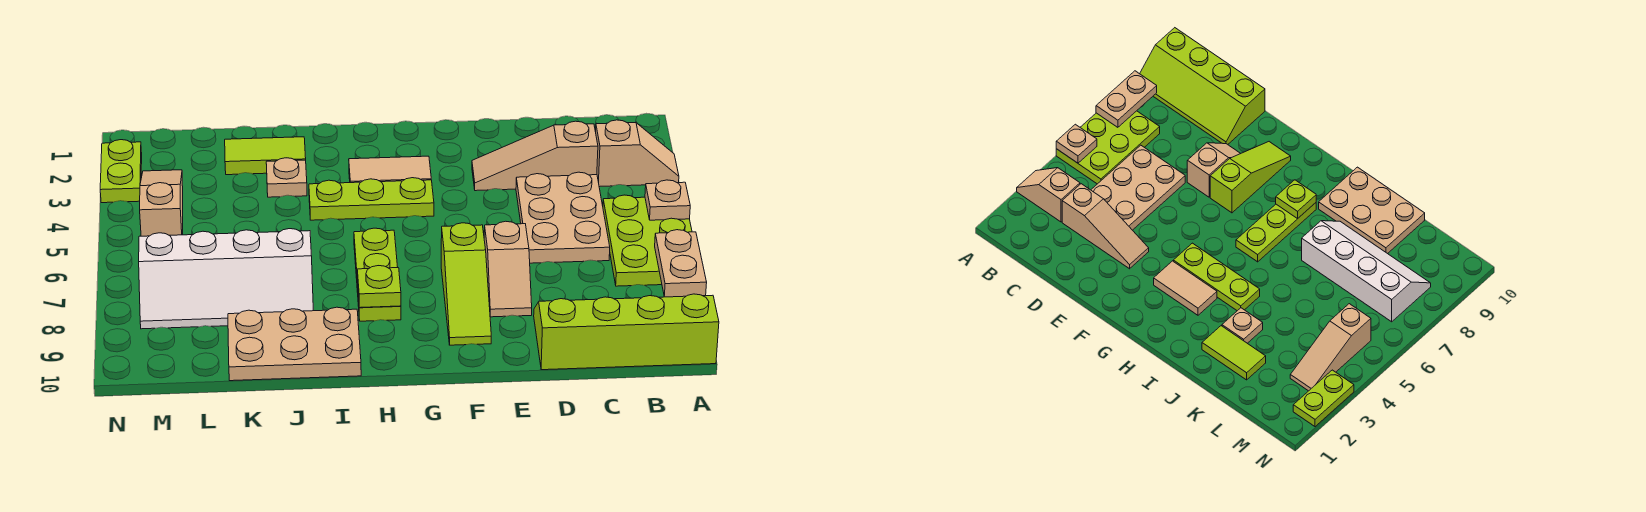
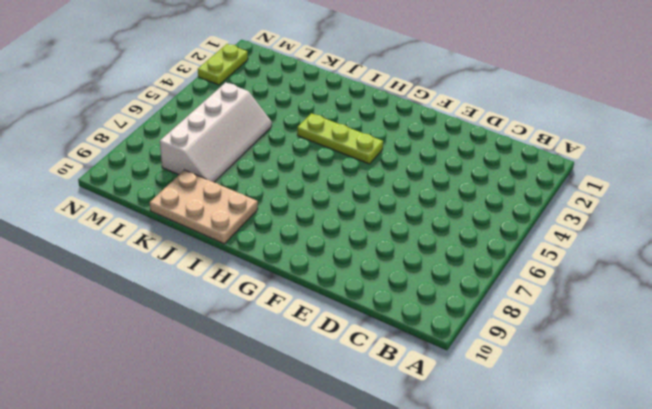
white 2x4 slope [160,82,272,182] -> white 2x4 slope turned to [139,229,313,329]
none -> tan 1x2 slope [596,120,679,187]
none -> lime 2x3 plate [603,195,692,286]
none -> lime 2x4 slope [534,294,719,370]

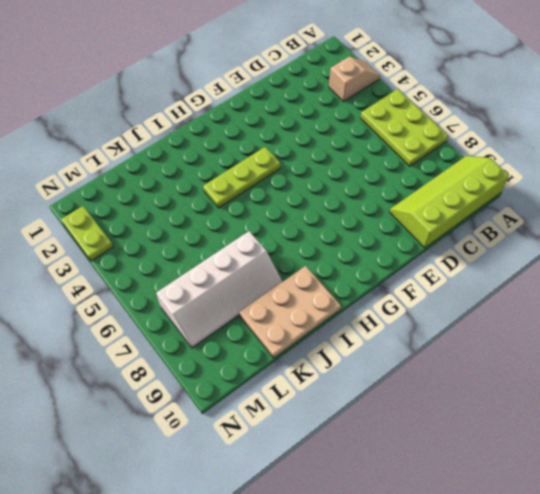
none -> tan 1x3 slope [472,121,598,191]
none -> tan 2x3 plate [516,172,610,263]
none -> tan 1x2 slope [484,221,532,317]

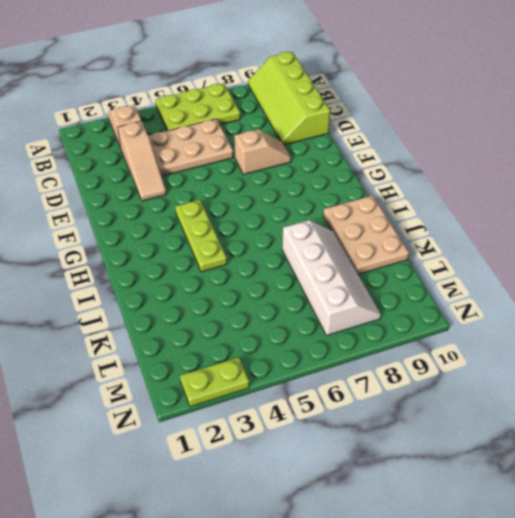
none -> lime 1x3 slope [441,223,491,345]
none -> tan 1x2 tile [349,156,431,183]
none -> lime 1x3 plate [354,228,401,321]

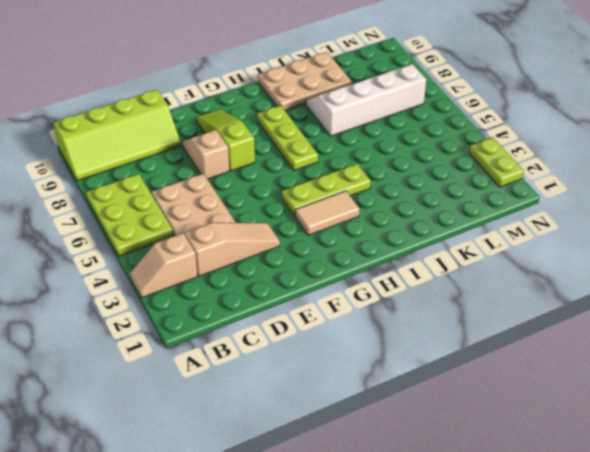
none -> lime 1x2 tile [225,137,306,175]
none -> tan 1x1 plate [266,158,307,197]
none -> tan 1x3 slope [140,170,183,236]

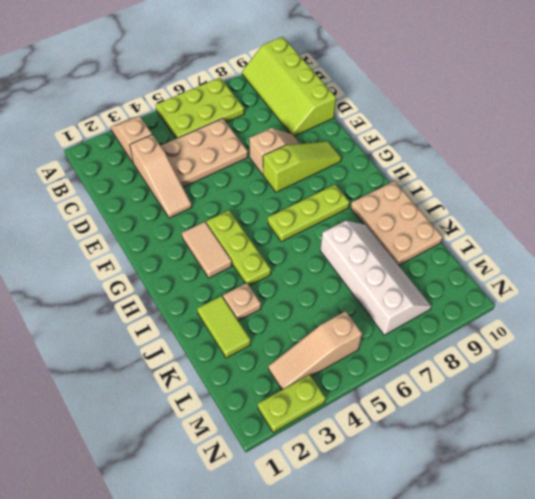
none -> tan 1x1 plate [645,180,690,220]
none -> tan 1x2 plate [655,230,707,297]
none -> lime 1x1 plate [357,266,401,308]

